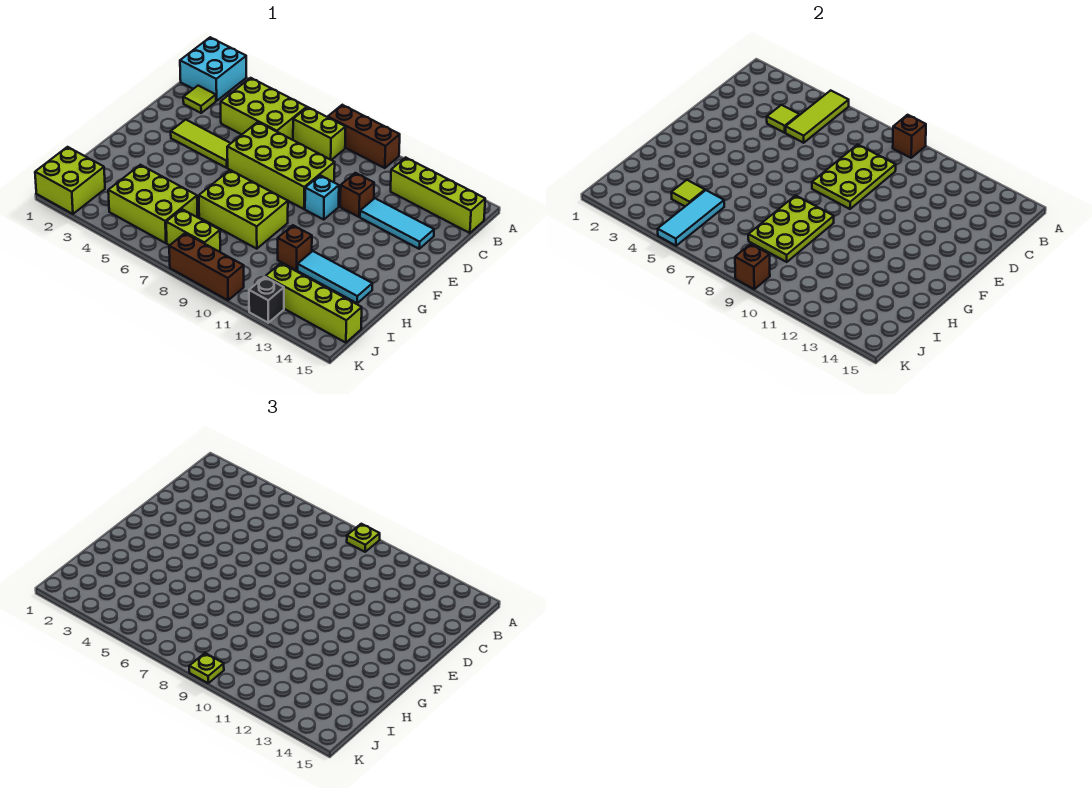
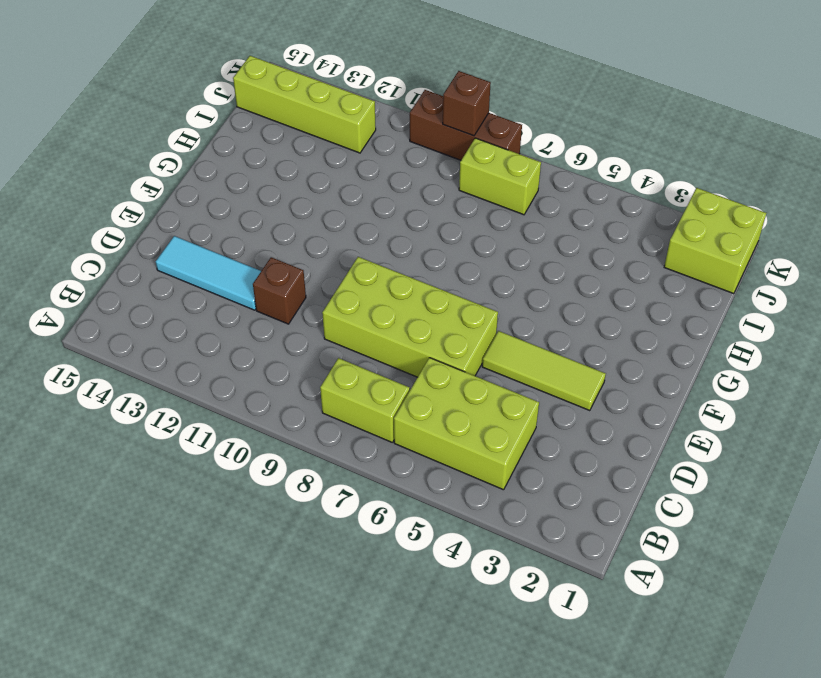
none -> cyan 2x2 brick [180,37,246,101]
none -> brown 1x3 brick [328,105,400,168]
none -> lime 1x4 brick [391,157,485,233]
none -> lime 1x1 tile [183,86,216,113]

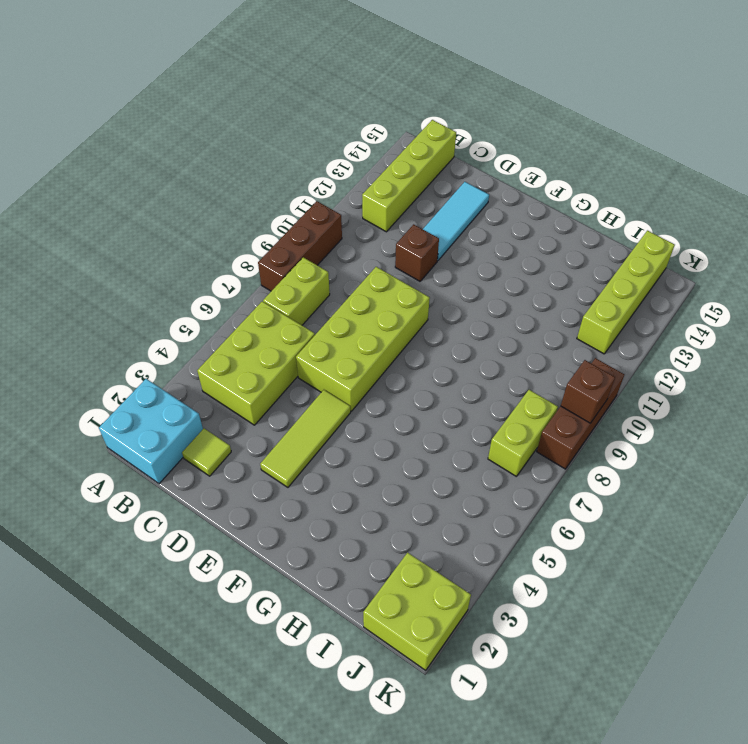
none -> cyan 1x1 brick [305,175,339,220]
none -> lime 2x3 brick [199,170,288,249]
none -> brown 1x1 brick [278,225,312,270]
none -> cyan 1x3 tile [298,251,372,303]

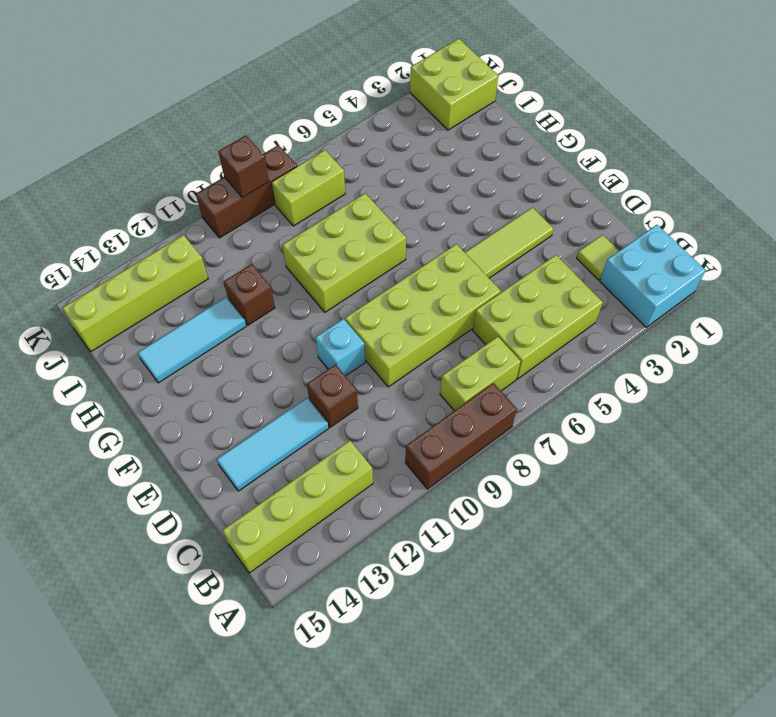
none -> lime 2x3 brick [108,165,198,243]
none -> black 1x1 brick [249,277,284,323]
none -> lime 1x3 tile [786,90,849,143]
none -> brown 1x1 brick [893,115,926,158]

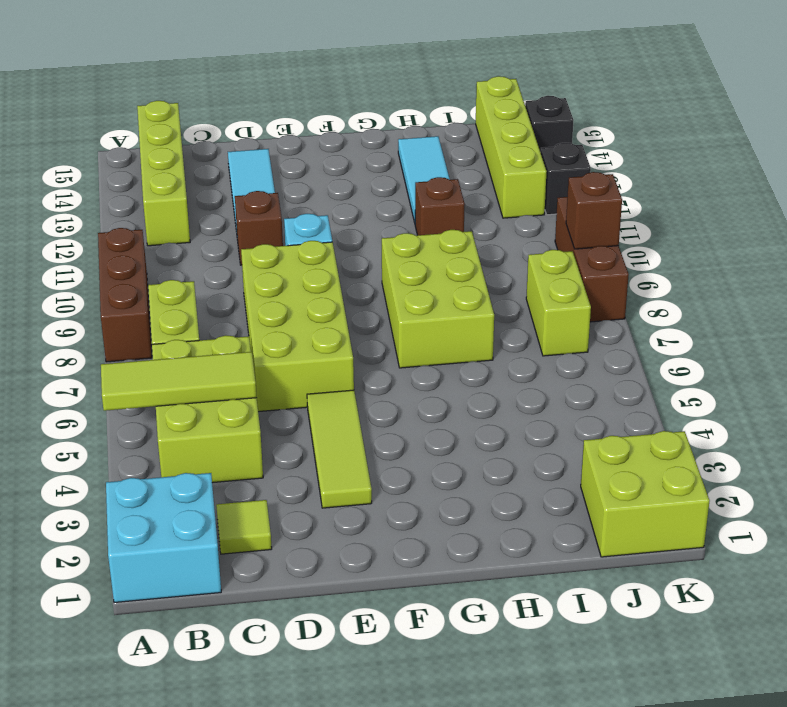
black 1x1 brick [525,96,573,152] -> none
none -> lime 2x3 brick [108,165,198,243]
none -> brown 1x1 brick [893,115,926,158]
none -> lime 1x1 tile [767,105,799,133]
none -> lime 2x3 plate [812,145,896,209]

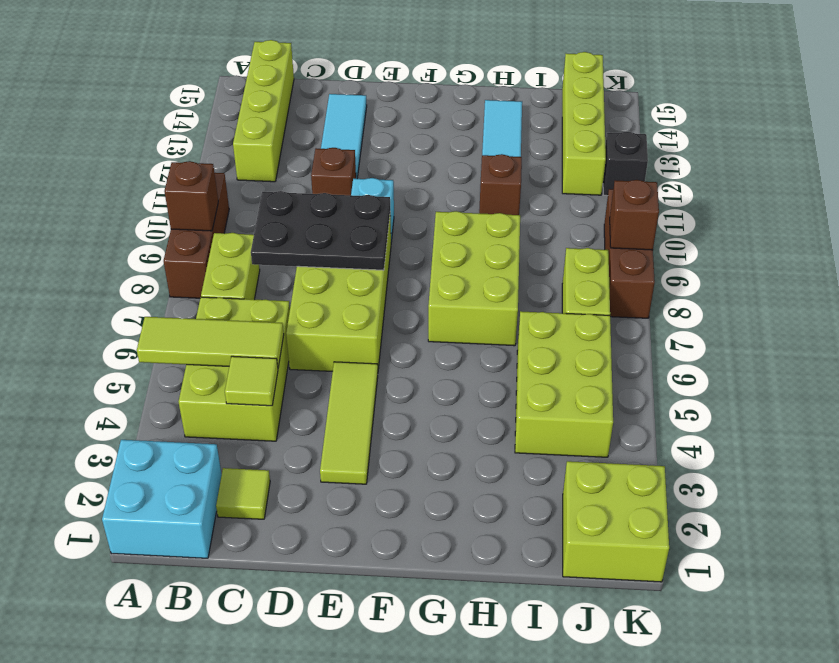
black 2x3 plate [251,191,390,270] -> lime 2x3 plate [812,145,896,209]
none -> lime 2x3 plate [748,195,834,262]
none -> lime 1x1 tile [671,180,705,206]
none -> cyan 1x3 tile [658,190,724,246]
none -> lime 1x1 plate [347,524,380,552]

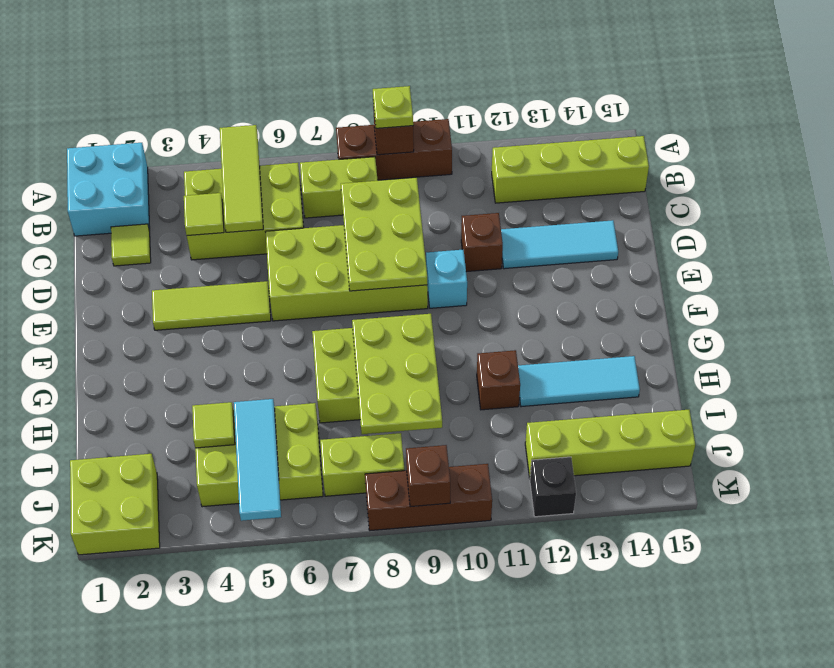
none -> lime 1x1 plate [189,653,224,683]

